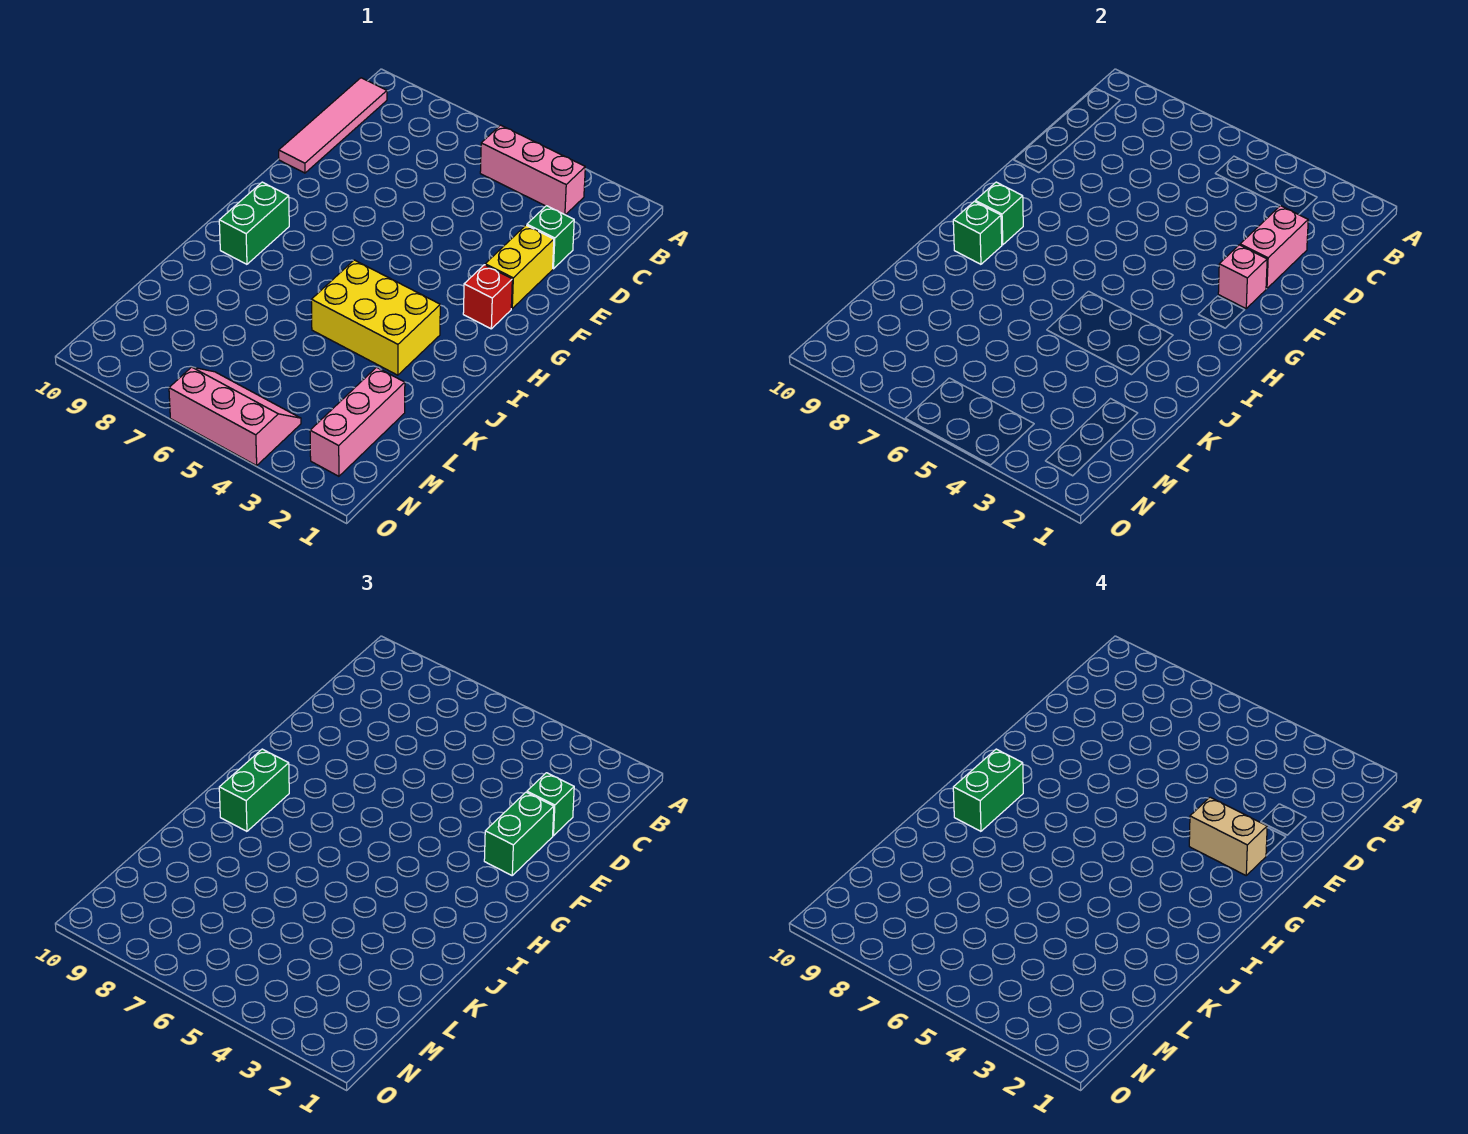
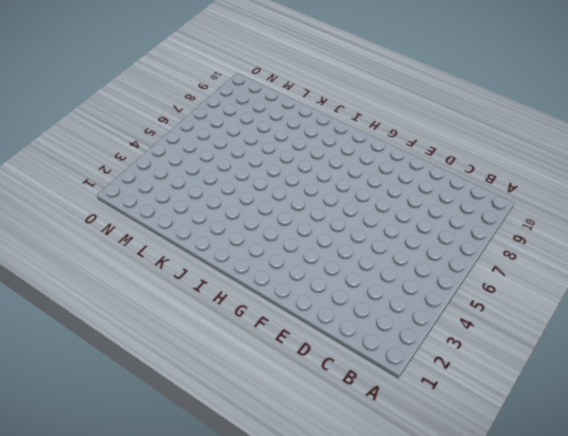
none -> pink 1x3 brick [480,125,585,215]
none -> pink 1x4 tile [279,78,387,173]
none -> green 1x1 brick [527,206,574,269]

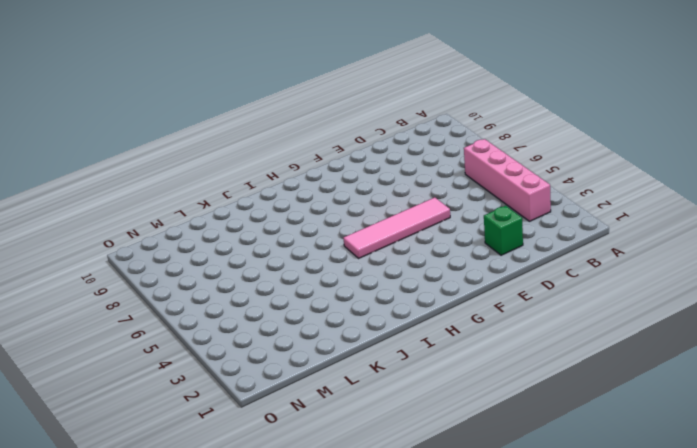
pink 1x4 brick [464,139,551,221] -> pink 1x3 brick [480,125,585,215]
pink 1x4 tile [343,197,450,258] -> pink 1x4 tile moved to [279,78,387,173]
none -> yellow 1x2 brick [485,225,554,308]
none -> red 1x1 brick [463,265,512,329]
none -> green 1x2 brick [219,182,289,264]

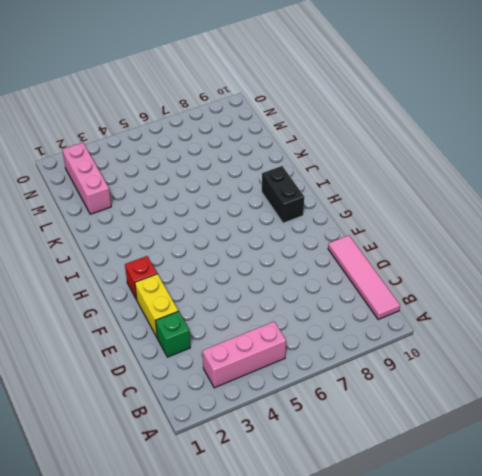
black 1x2 brick [262,166,304,223] -> green 1x2 brick [219,182,289,264]
none -> yellow 2x3 brick [311,260,440,375]
none -> pink 2x3 slope [169,367,301,466]
none -> pink 1x2 brick [1240,206,1308,289]

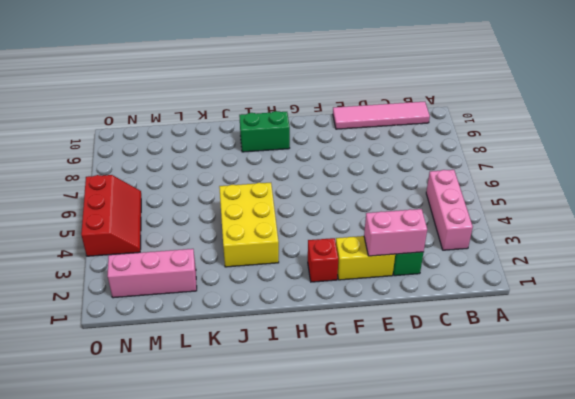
red 2x3 slope [81,175,141,256] -> pink 2x3 slope [169,367,301,466]
none -> pink 1x1 brick [1218,245,1267,308]
none -> green 1x1 brick [975,182,1023,245]
none -> green 1x1 brick [953,201,1002,264]

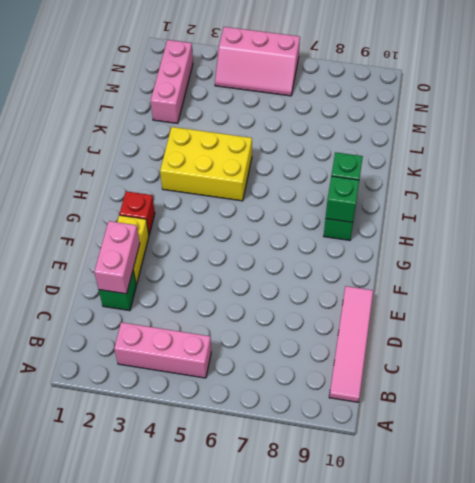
none -> pink 1x1 brick [1218,245,1267,308]
none -> green 1x1 brick [527,773,574,836]
none -> green 1x2 brick [484,792,554,875]

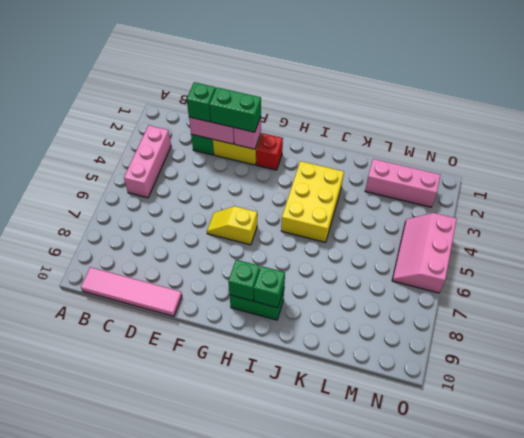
yellow 1x2 slope [207,206,257,245] -> none
none -> green 1x2 brick [219,749,289,831]
none -> tan 1x2 brick [1189,797,1267,875]
none -> green 1x2 brick [953,749,1023,831]

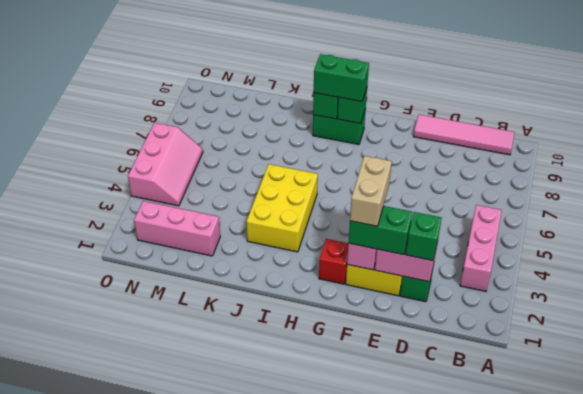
none -> green 1x2 brick [953,749,1023,831]

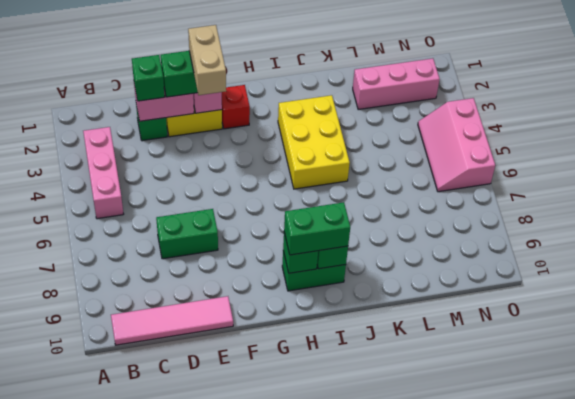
green 1x2 brick [156,209,218,259] -> green 1x2 brick moved to [953,749,1023,831]

